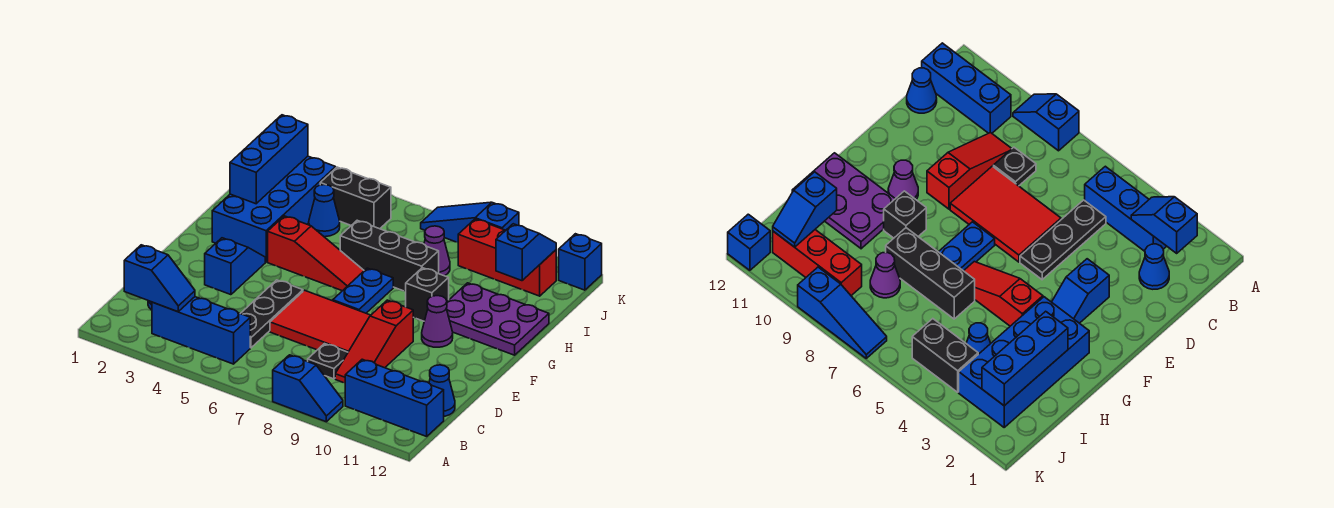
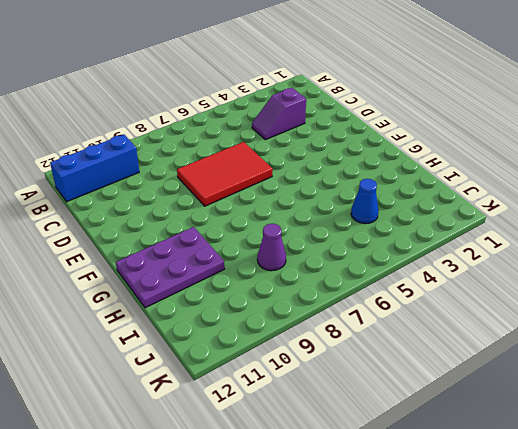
purple 1x2 slope [252,88,306,140] -> none
none -> blue 1x2 slope [273,355,343,422]
none -> blue 1x3 brick [152,297,250,364]
none -> blue 1x1 cone [1139,244,1169,289]

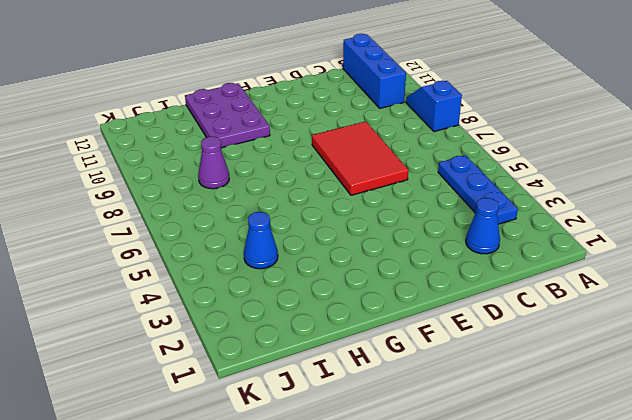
blue 1x3 plate [438,155,518,224] -> blue 1x3 brick [152,297,250,364]
none -> black 1x3 plate [240,280,303,348]
none -> black 1x1 plate [308,344,348,379]
none -> red 1x3 slope [335,300,413,383]

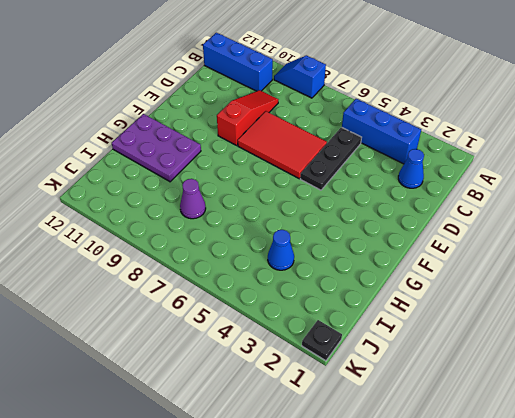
black 1x1 plate [302,320,342,361] -> black 1x1 plate moved to [308,344,348,379]
none -> blue 1x1 cone [429,365,455,416]
none -> blue 1x2 slope [205,238,265,295]
none -> blue 1x2 plate [333,268,393,313]

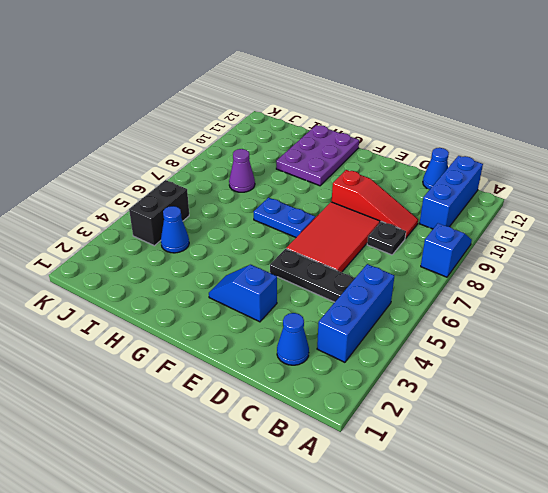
none -> purple 1x1 cone [422,296,453,347]
none -> blue 2x4 brick [212,156,336,262]
none -> red 1x3 slope [268,216,364,291]

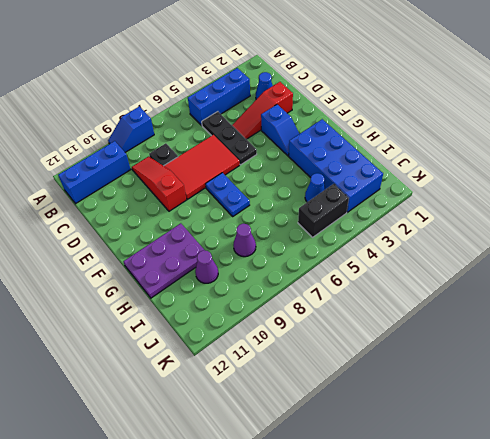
red 1x3 slope [232,82,293,139] -> red 1x3 slope moved to [268,216,364,291]
purple 1x1 cone [195,250,218,283] -> purple 1x1 cone moved to [422,296,453,347]
none -> blue 1x1 cone [429,365,455,416]
none -> black 1x1 brick [406,268,449,321]
none -> black 1x3 brick [340,220,439,292]

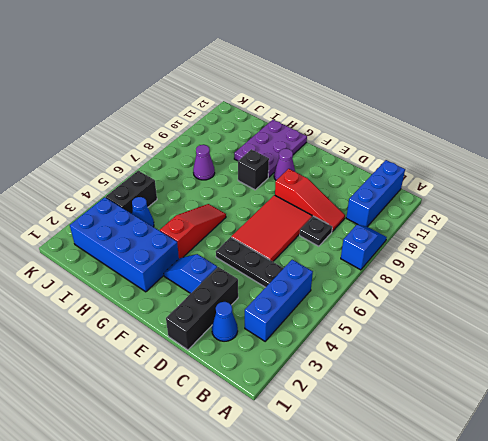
black 1x3 brick [166,267,238,350] -> black 1x3 brick moved to [340,220,439,292]
none -> blue 1x1 cone [429,365,455,416]
none -> blue 1x2 plate [333,268,393,313]
none -> red 1x3 brick [458,219,556,296]

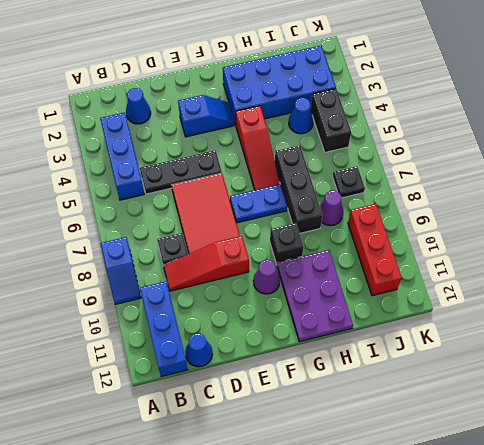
black 1x1 plate [332,166,365,198] -> none
none -> blue 1x3 slope [421,202,519,242]
none -> blue 1x1 brick [559,234,602,290]
none -> blue 1x2 slope [124,245,195,312]

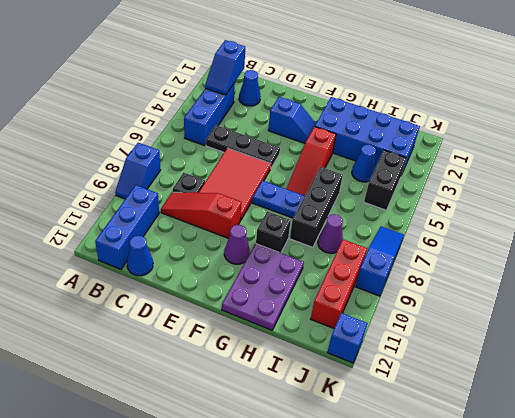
none -> blue 1x3 brick [230,115,308,204]
none -> blue 1x2 slope [496,224,556,281]

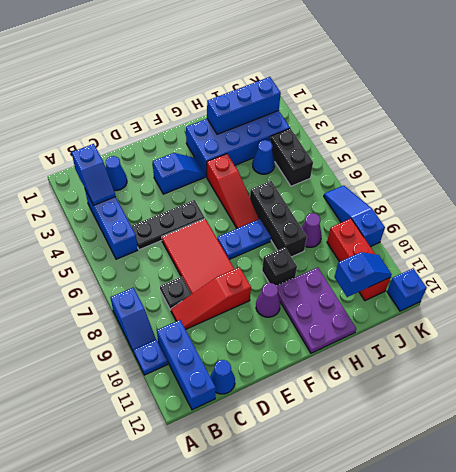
blue 1x1 plate [133,340,168,375] -> none

